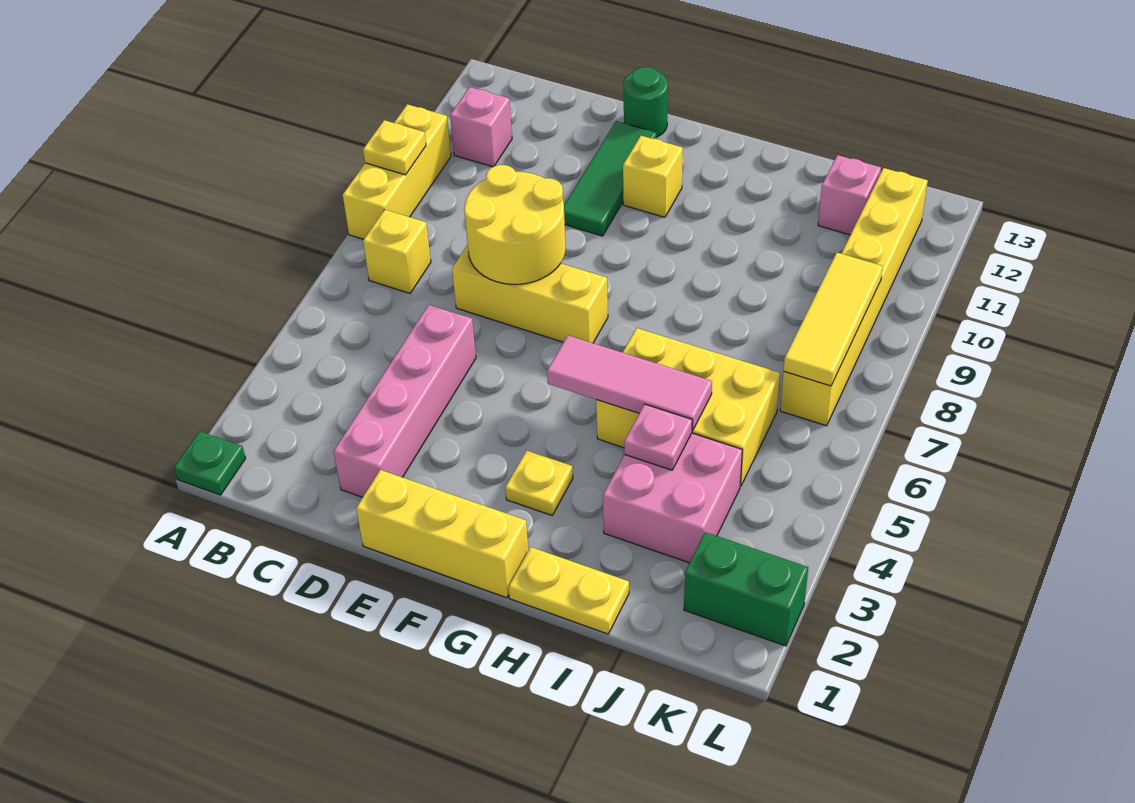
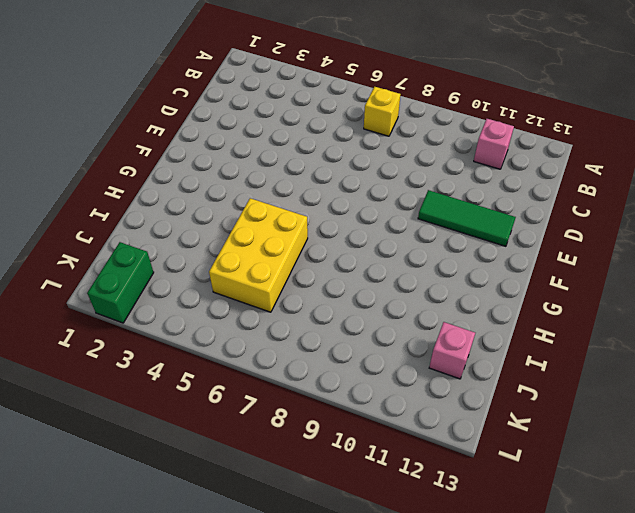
none -> green 1x1 plate [174,431,246,495]
none -> yellow 1x3 brick [343,104,451,239]
none -> pink 1x4 brick [334,305,476,497]

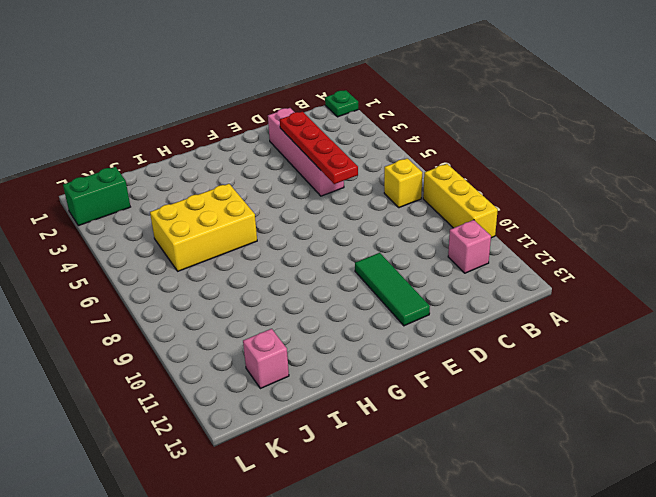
red 1x4 plate [280,112,358,184] -> none
none -> yellow 1x3 brick [452,245,608,343]
none -> yellow 1x3 brick [356,470,528,598]
none -> green 1x1 round brick [624,67,668,137]

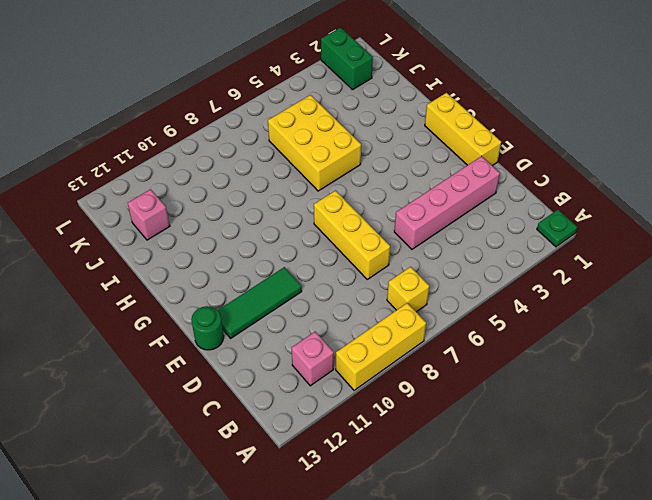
none -> yellow 1x1 brick [623,136,683,217]
none -> yellow 1x1 plate [505,451,573,515]
none -> yellow 1x2 plate [508,547,629,634]

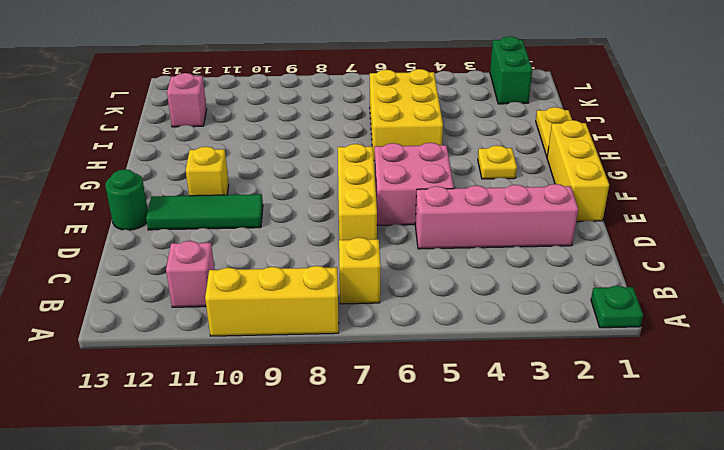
pink 2x2 brick [375,143,454,225] -> pink 2x2 brick moved to [603,433,742,563]
none -> yellow 1x6 brick [780,168,928,426]
none -> yellow 1x1 plate [363,120,426,175]
none -> yellow 2x2 round brick [464,165,566,284]

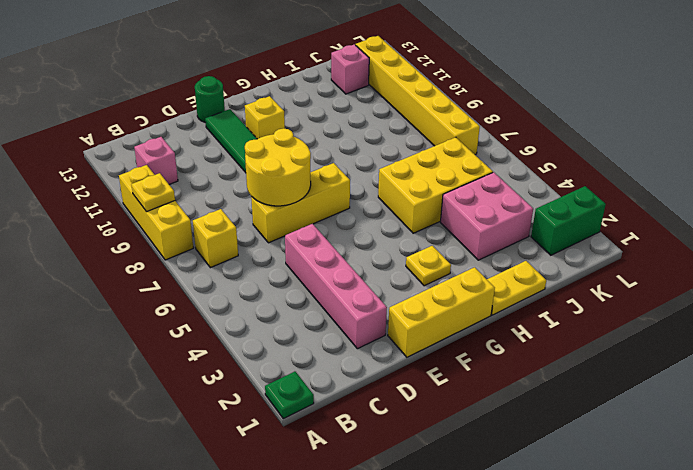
none -> pink 1x3 tile [547,336,712,431]
none -> pink 1x1 plate [624,404,692,470]
none -> yellow 1x3 tile [784,253,883,386]

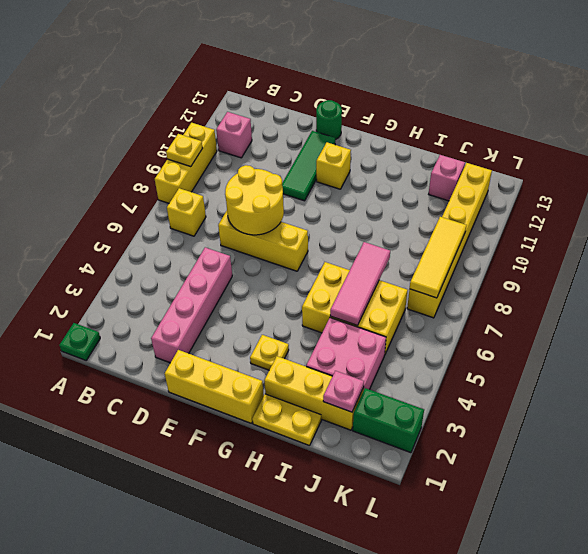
yellow 1x3 brick [264,356,363,430] -> none
pink 1x3 tile [330,242,390,326] -> pink 1x3 tile turned to [547,336,712,431]
pink 1x1 plate [323,371,364,412] -> pink 1x1 plate moved to [624,404,692,470]

